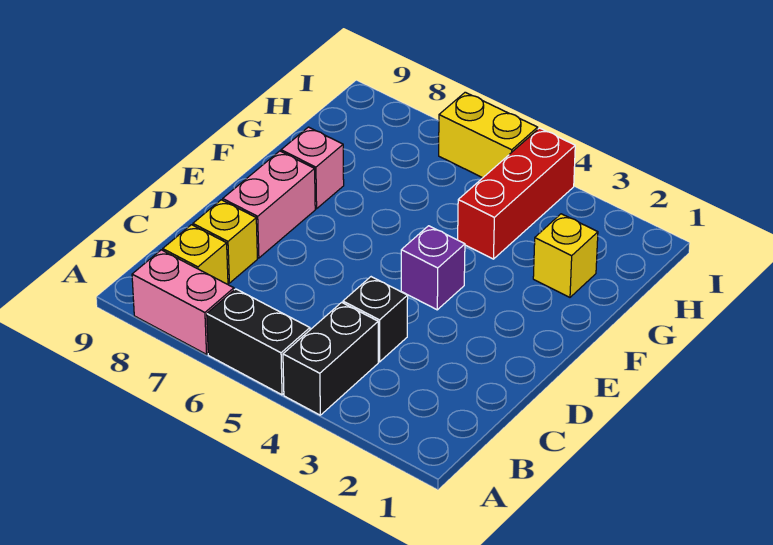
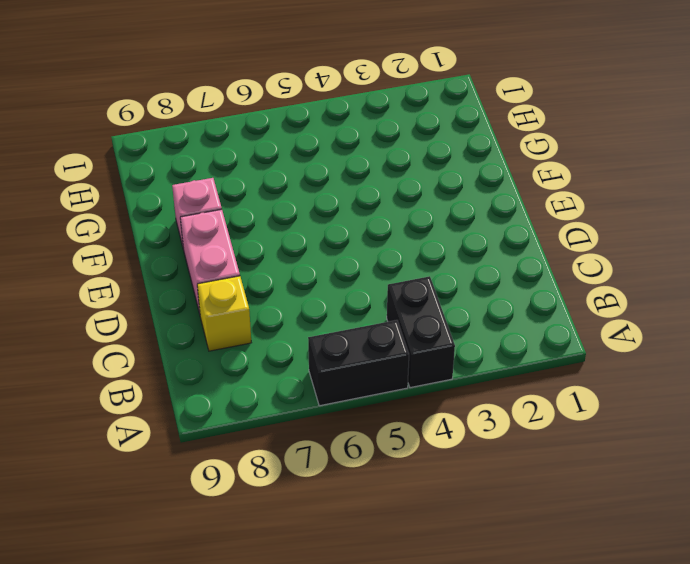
none -> pink 1x2 brick [132,250,234,354]
none -> yellow 1x1 brick [163,225,228,284]
none -> black 1x1 brick [343,277,408,362]

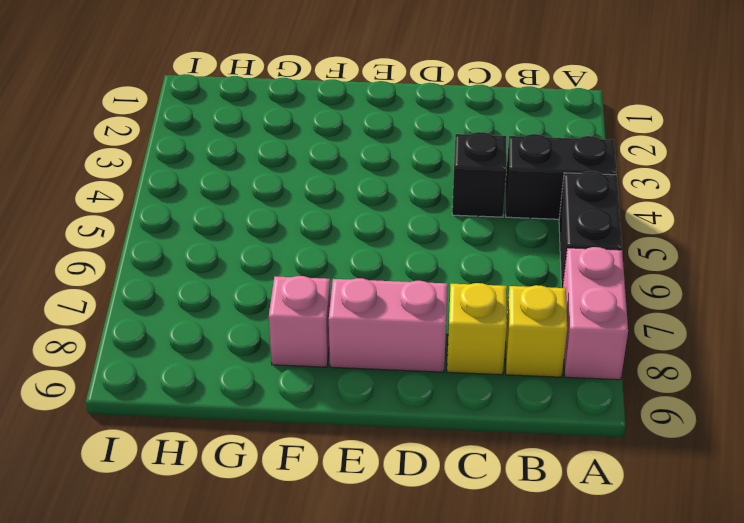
none -> purple 1x1 brick [401,226,465,310]
none -> yellow 1x1 brick [533,214,598,297]
none -> red 1x3 brick [458,128,575,259]

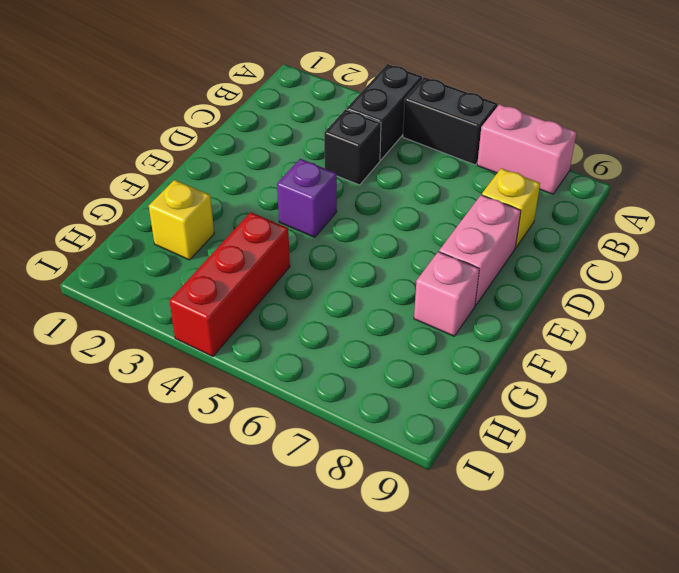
none -> yellow 1x1 brick [163,225,228,284]
none -> yellow 1x2 brick [439,92,538,178]

